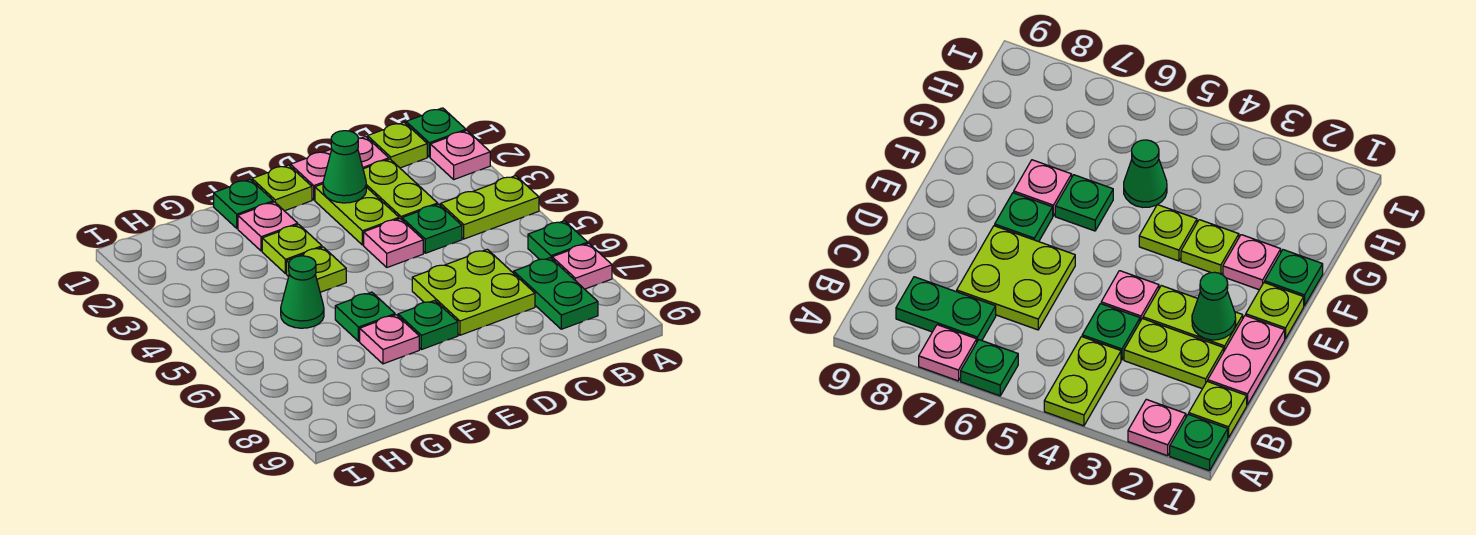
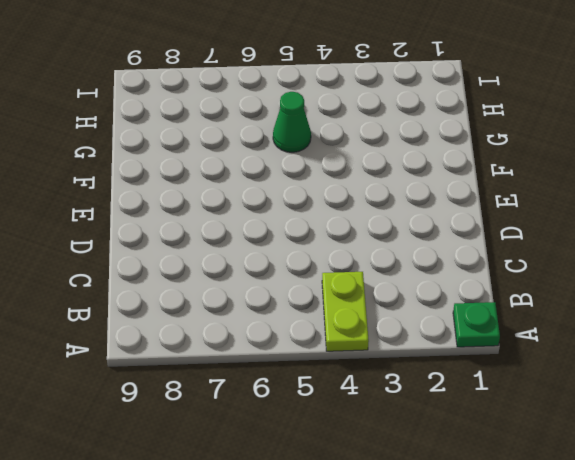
none -> pink 1x1 plate [430,131,490,179]
none -> green 1x1 plate [528,221,588,260]
none -> pink 1x1 plate [552,243,612,289]

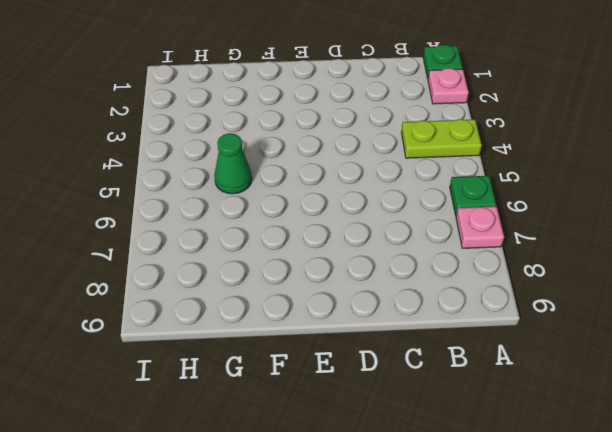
none -> lime 1x1 plate [368,122,427,168]
none -> green 1x2 plate [514,258,598,329]
none -> pink 1x2 plate [291,136,389,200]

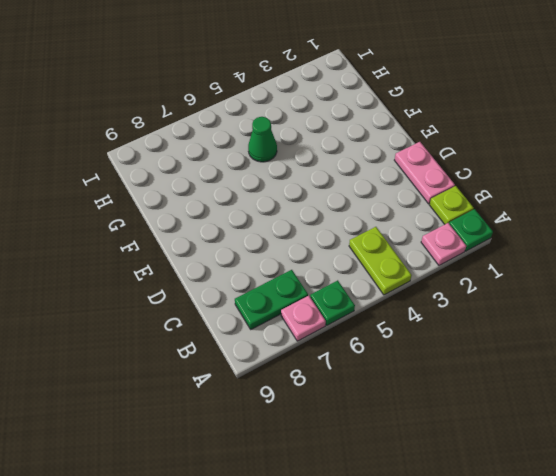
none -> lime 1x2 plate [363,159,438,220]
none -> green 1x1 plate [402,204,462,253]
none -> lime 2x2 plate [412,249,535,335]

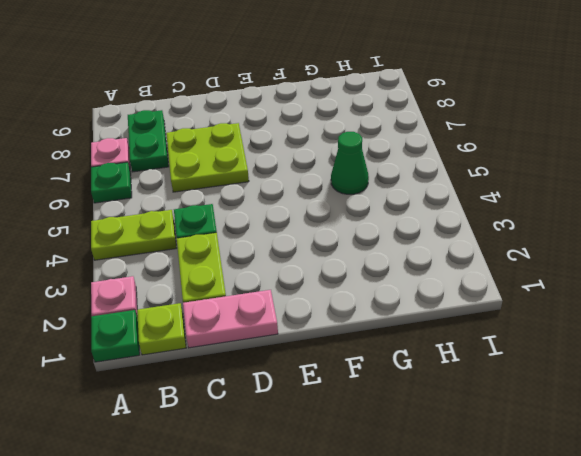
none -> lime 1x2 plate [315,184,399,245]
none -> pink 1x1 plate [364,219,423,267]
none -> lime 1x1 plate [252,165,312,211]

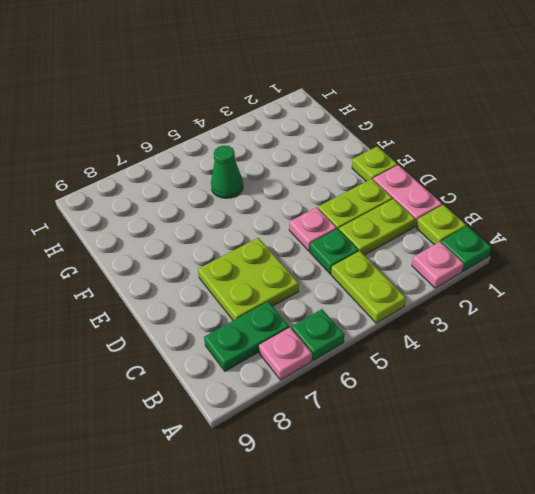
none -> green 1x1 plate [398,300,458,350]
none -> green 1x1 plate [214,179,273,228]
none -> pink 1x1 plate [238,202,298,251]

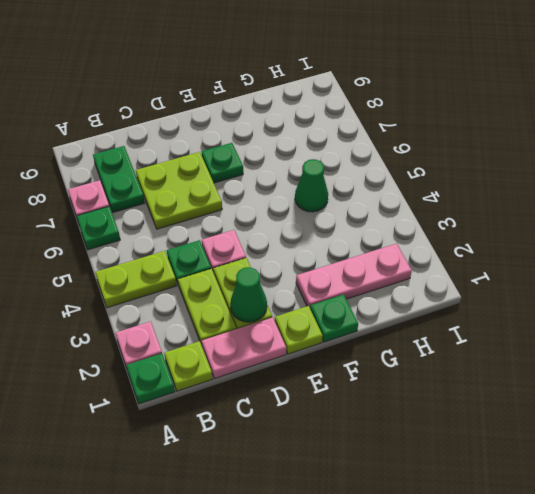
pink 1x3 plate [296,243,412,307] -> pink 1x1 plate [238,202,298,251]
none -> lime 1x1 plate [262,224,322,274]
none -> lime 1x1 plate [287,247,346,292]
none -> green 1x1 plate [335,292,395,341]

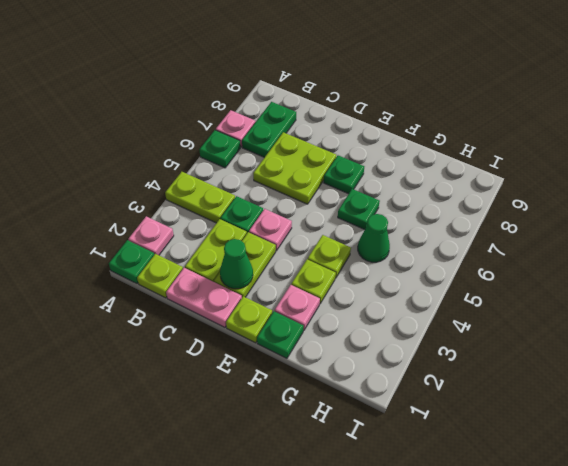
none -> pink 1x1 plate [360,315,419,364]

